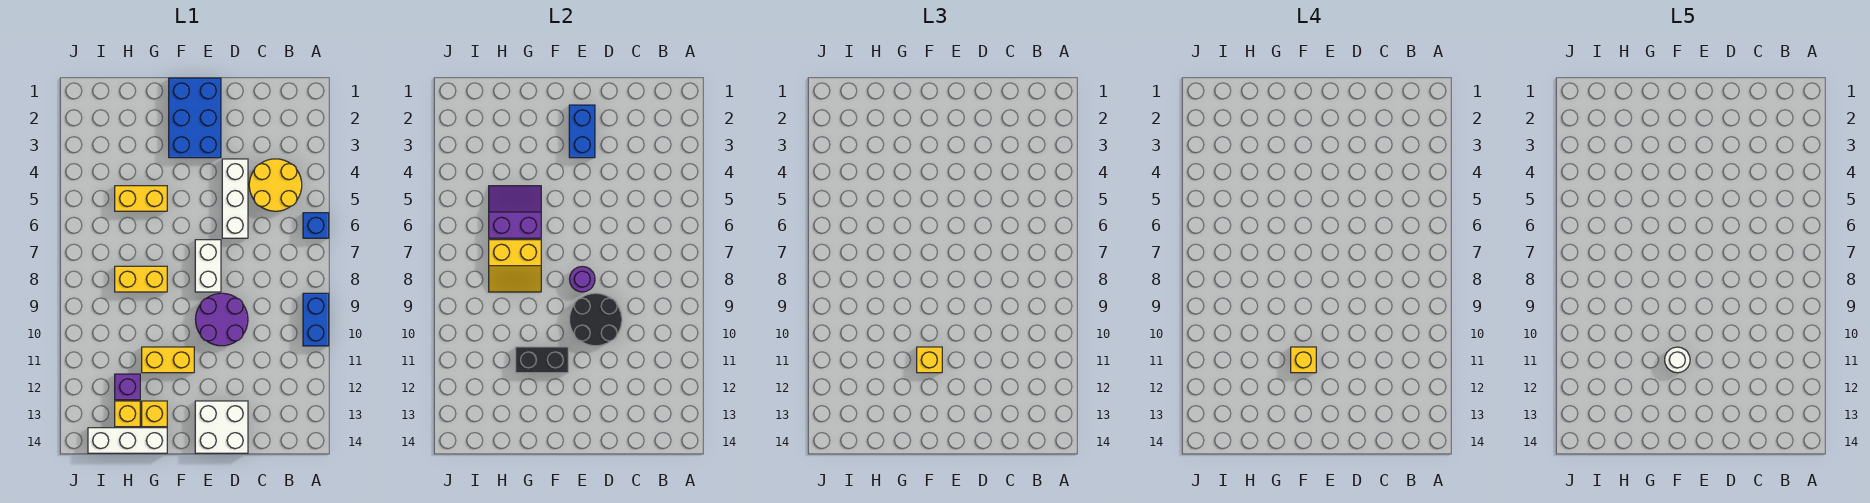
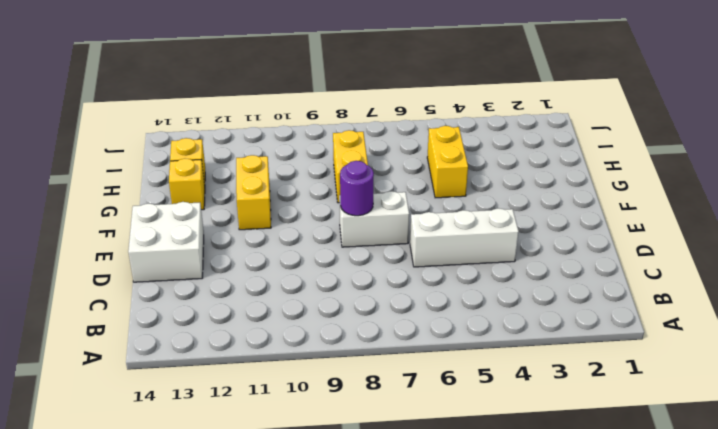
none -> blue 1x1 brick [303,213,329,238]
none -> blue 1x2 brick [303,293,329,346]
none -> yellow 2x2 round brick [249,159,302,211]

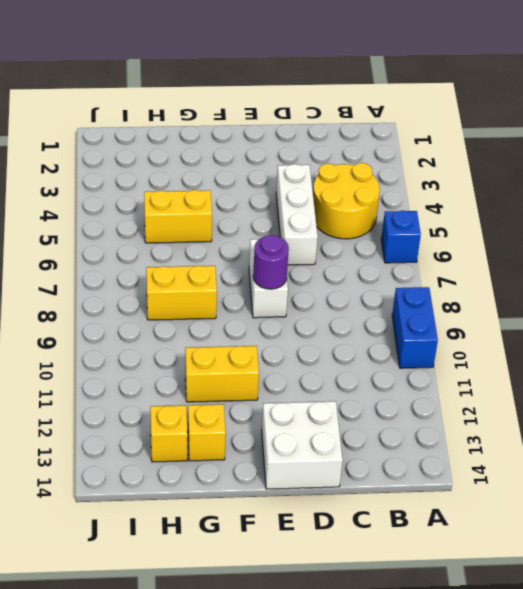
none -> purple 2x2 round brick [196,293,248,346]
none -> blue 2x3 brick [169,78,221,158]
none -> white 1x3 brick [88,428,167,453]

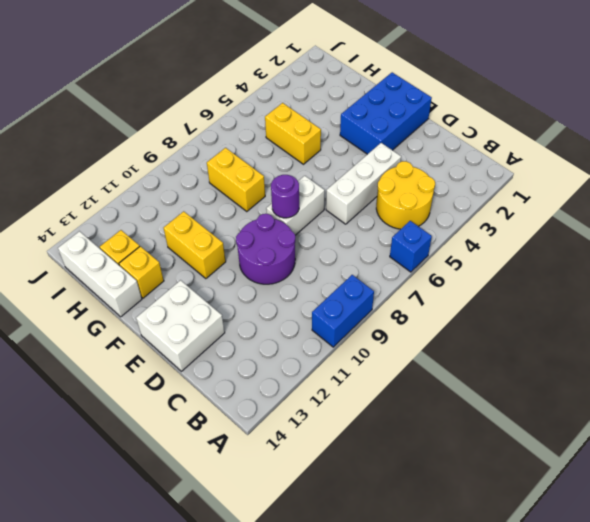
none -> purple 1x1 brick [115,374,140,400]
none -> black 2x2 round brick [570,293,622,346]
none -> blue 1x2 brick [569,105,595,158]

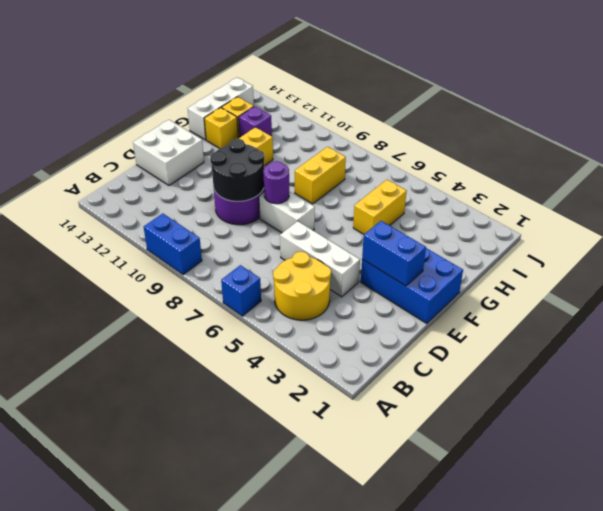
none -> black 1x2 brick [516,347,568,373]
none -> purple 2x2 slope [489,186,541,238]
none -> yellow 2x2 slope [489,240,541,292]

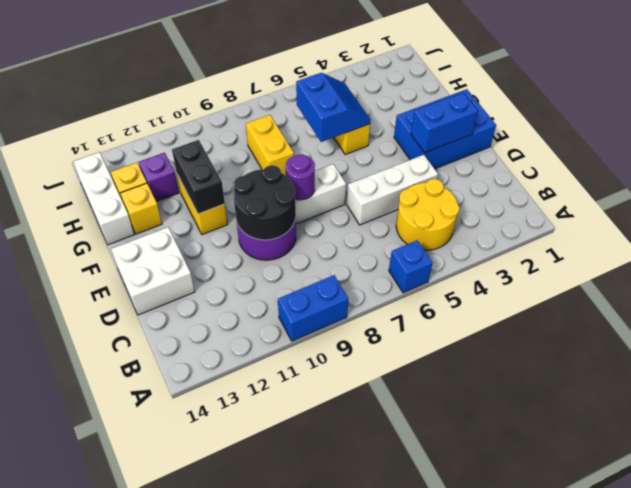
blue 2x2 slope [296,73,371,142] -> purple 2x2 slope [489,186,541,238]
none -> yellow 2x2 slope [489,240,541,292]
none -> yellow 1x1 brick [917,347,942,373]
none -> yellow 1x1 brick [1291,347,1316,373]

